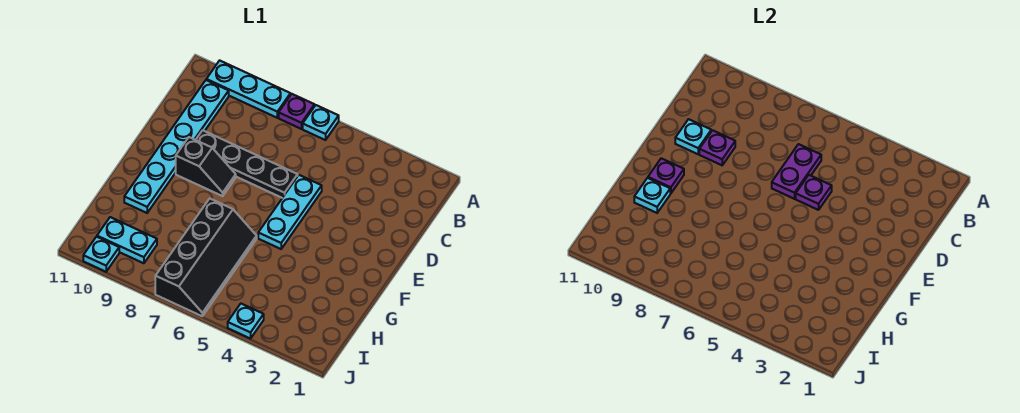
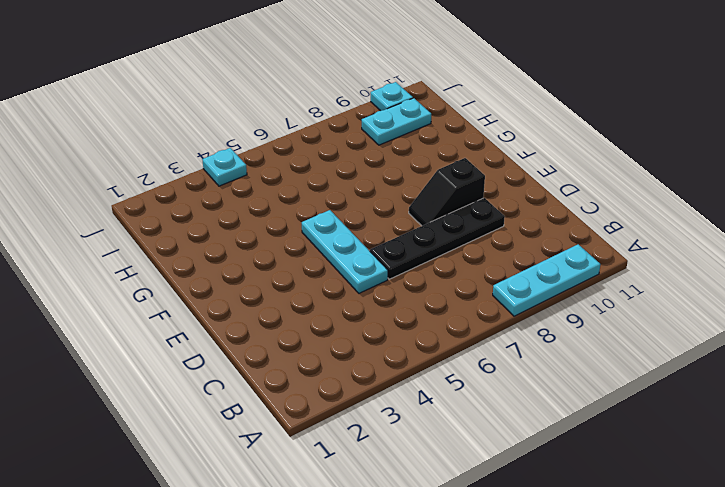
none -> cyan 1x1 plate [303,105,339,140]
none -> purple 1x1 plate [279,94,315,129]
none -> cyan 1x6 plate [124,80,229,213]

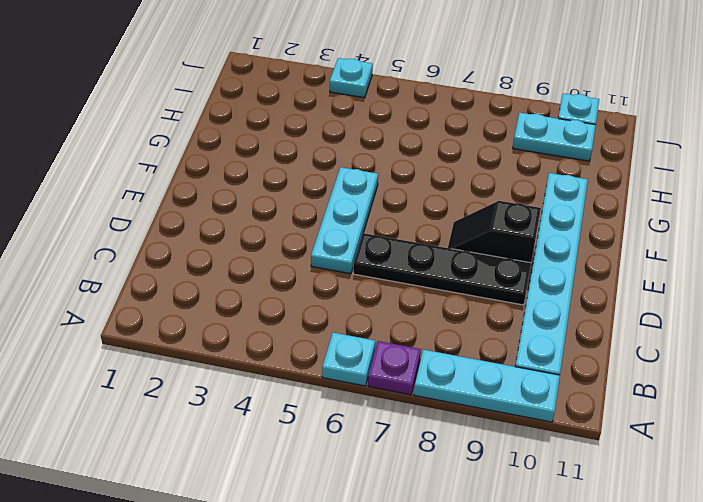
none -> black 2x4 slope [155,199,257,316]
none -> purple 1x2 plate [772,144,821,199]
none -> purple 1x1 plate [796,175,832,210]

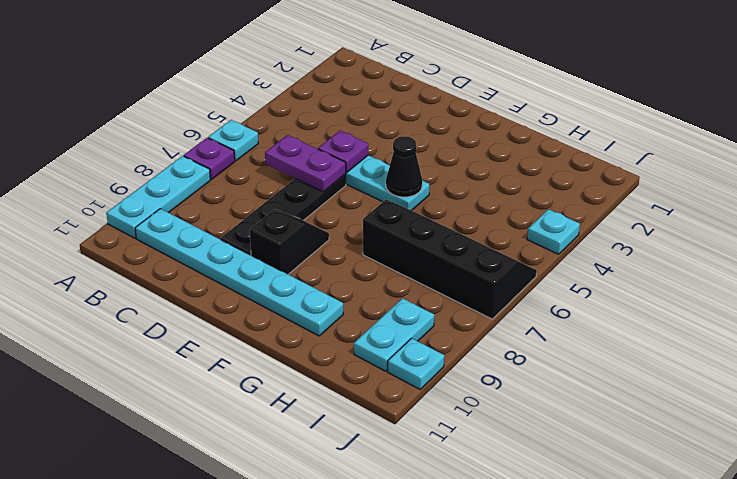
black 1x1 cone [386,136,422,197] -> none
none -> purple 1x1 plate [699,130,735,165]
none -> cyan 1x1 plate [675,119,711,154]
none -> purple 1x1 plate [648,158,684,193]

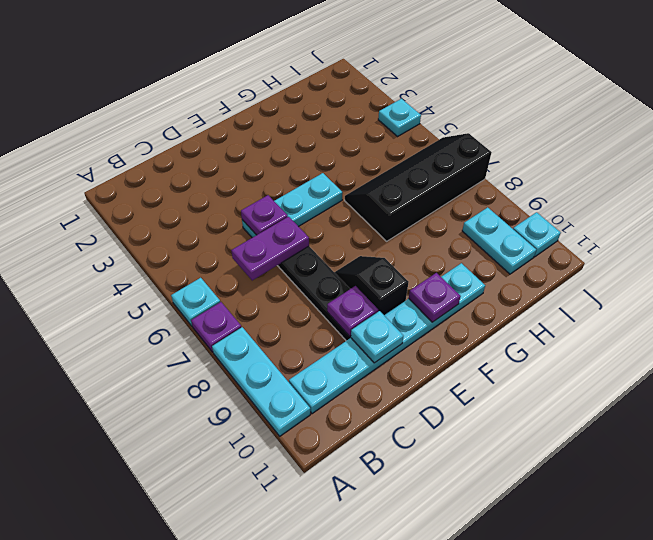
none -> cyan 1x1 plate [634,178,670,213]

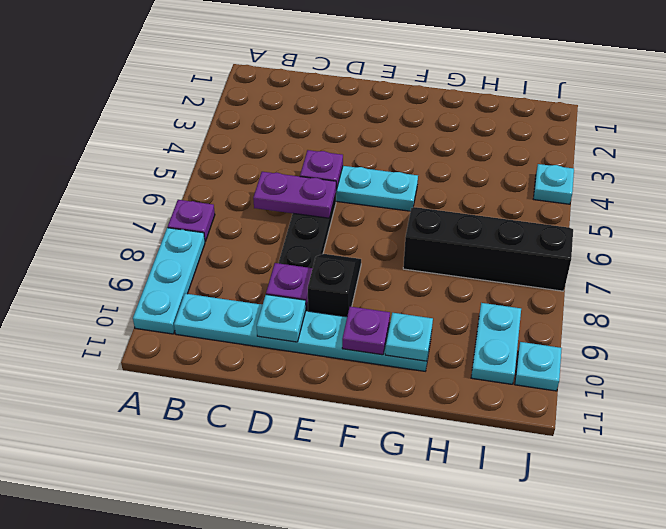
none -> cyan 1x1 plate [303,105,339,140]

